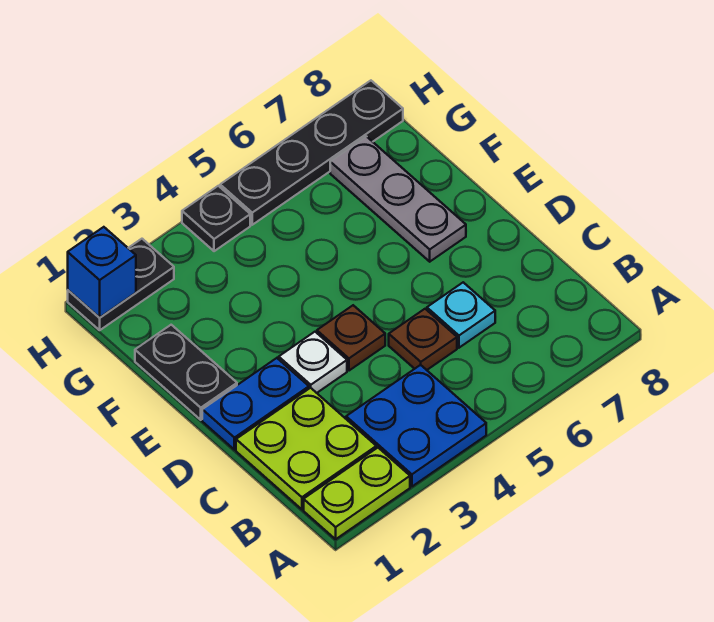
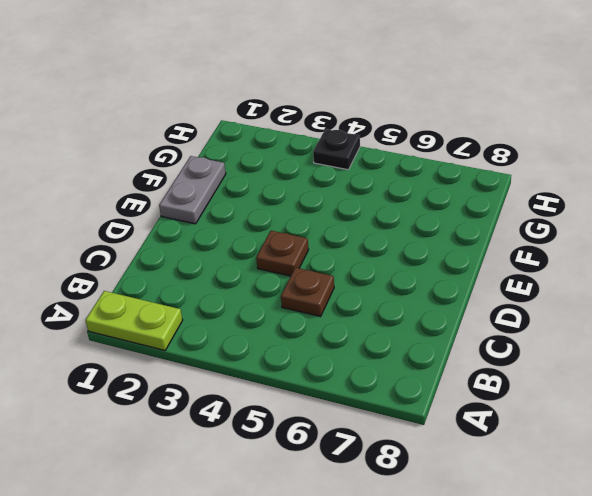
grey 1x2 plate [159,156,226,224] -> black 1x2 plate [135,325,237,420]
none -> blue 2x2 plate [346,365,486,486]
none -> lime 2x2 plate [236,388,376,509]
none -> cyan 1x1 plate [427,282,495,348]

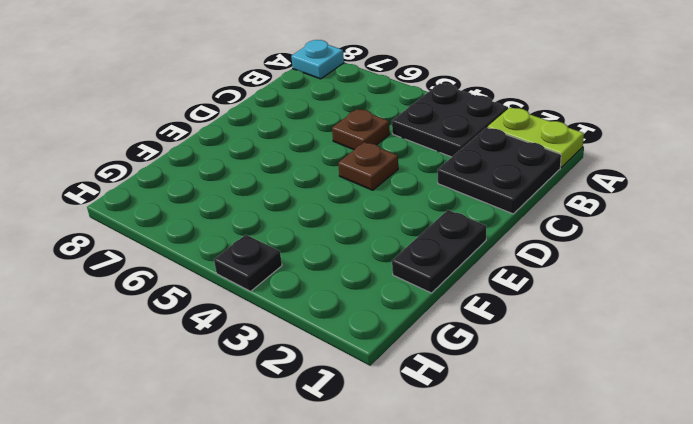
black 2x2 plate [392,83,508,157] -> blue 2x2 plate [346,365,486,486]
cyan 1x1 plate [291,40,344,79] -> cyan 1x1 plate moved to [427,282,495,348]
black 2x2 plate [437,128,561,214] -> lime 2x2 plate [236,388,376,509]
none -> blue 1x2 plate [202,358,309,450]
none -> white 1x1 plate [279,332,347,393]
none -> grey 1x3 plate [330,137,466,262]

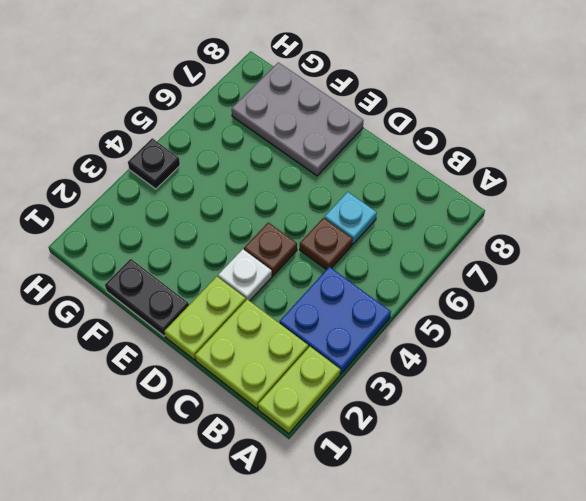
lime 1x2 plate [164,276,246,360] -> blue 1x2 plate [202,358,309,450]
grey 2x3 plate [232,62,364,176] -> grey 1x3 plate [330,137,466,262]
none -> black 1x2 plate [68,239,174,330]
none -> black 1x4 plate [220,81,403,225]
none -> blue 1x1 brick [68,227,136,317]

